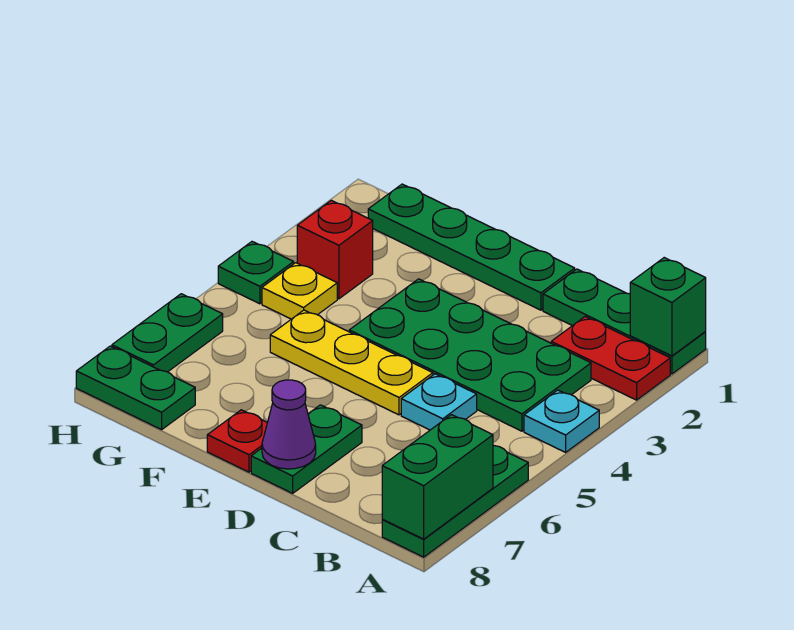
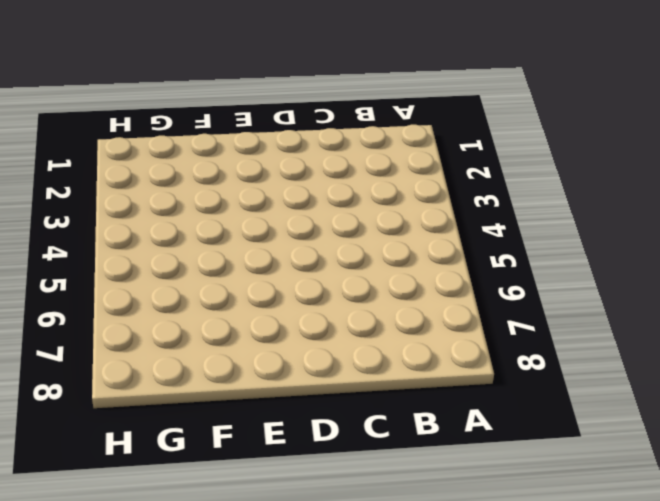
none -> green 1x3 plate [543,269,706,374]
none -> red 1x2 plate [551,317,670,400]
none -> cyan 1x1 plate [524,390,599,452]

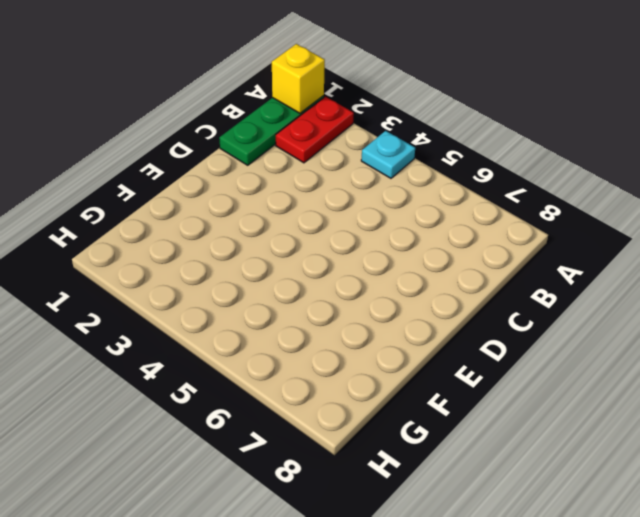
yellow 1x1 brick [272,44,325,113] -> green 1x1 brick [630,258,706,356]
none -> green 1x3 plate [382,445,528,557]
none -> green 2x4 plate [349,279,591,431]
none -> cyan 1x1 plate [401,374,477,430]

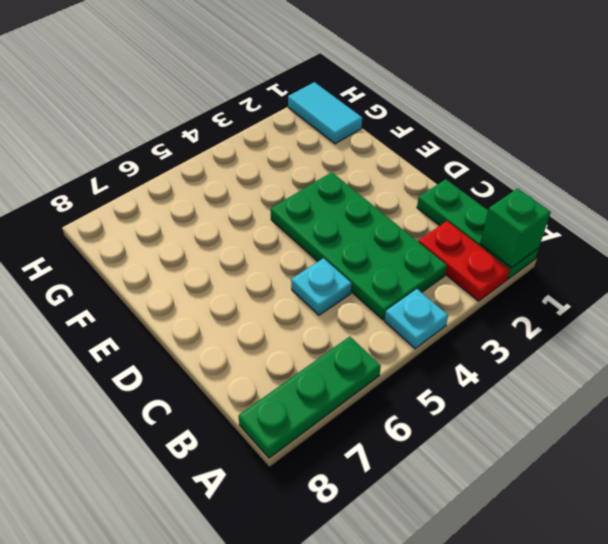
cyan 1x2 tile [288,82,362,144] -> green 1x4 plate [368,184,575,310]
none -> yellow 1x3 plate [270,310,433,415]
none -> green 1x2 plate [251,405,362,493]
none -> red 1x1 plate [207,410,267,472]

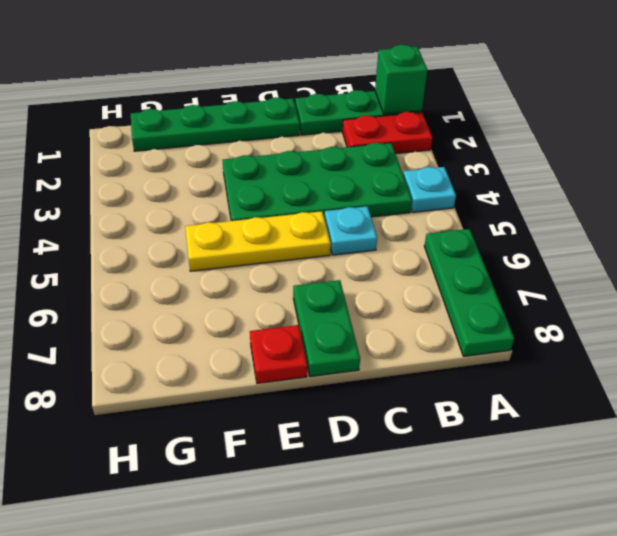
none -> red 1x1 brick [297,200,373,299]
none -> yellow 1x1 plate [262,263,337,319]
none -> green 1x2 plate [76,346,195,430]

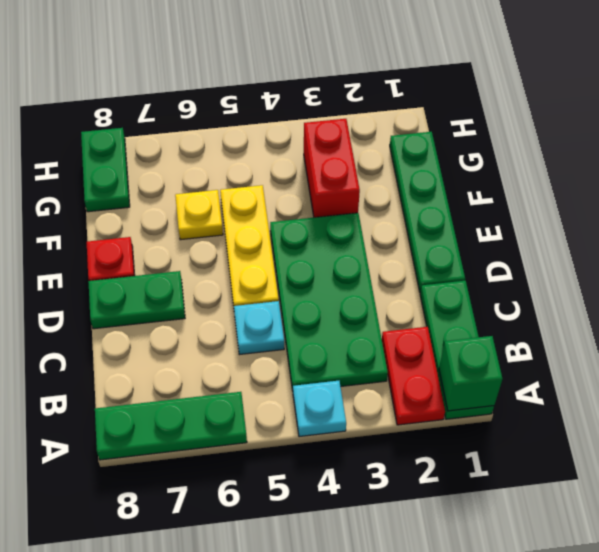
red 1x2 brick [304,119,360,217] -> red 1x1 brick [297,200,373,299]
yellow 1x1 plate [175,190,223,240] -> yellow 1x1 plate moved to [262,263,337,319]
none -> green 1x1 plate [218,242,294,304]
none -> green 1x2 plate [112,294,223,372]
none -> green 1x2 brick [382,415,493,539]

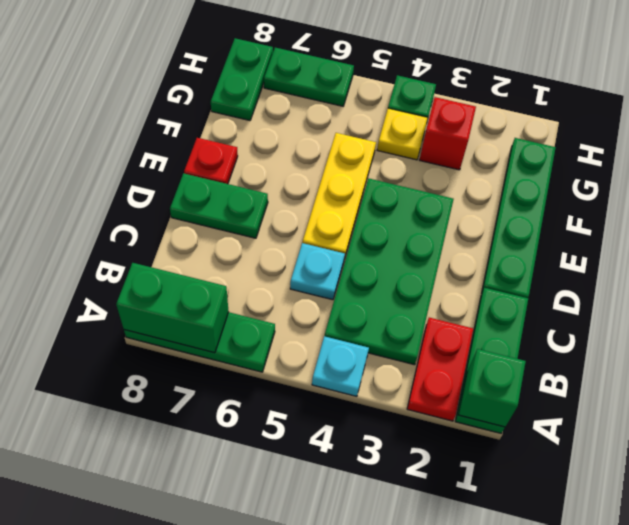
none -> purple 1x1 cone [262,380,316,469]

